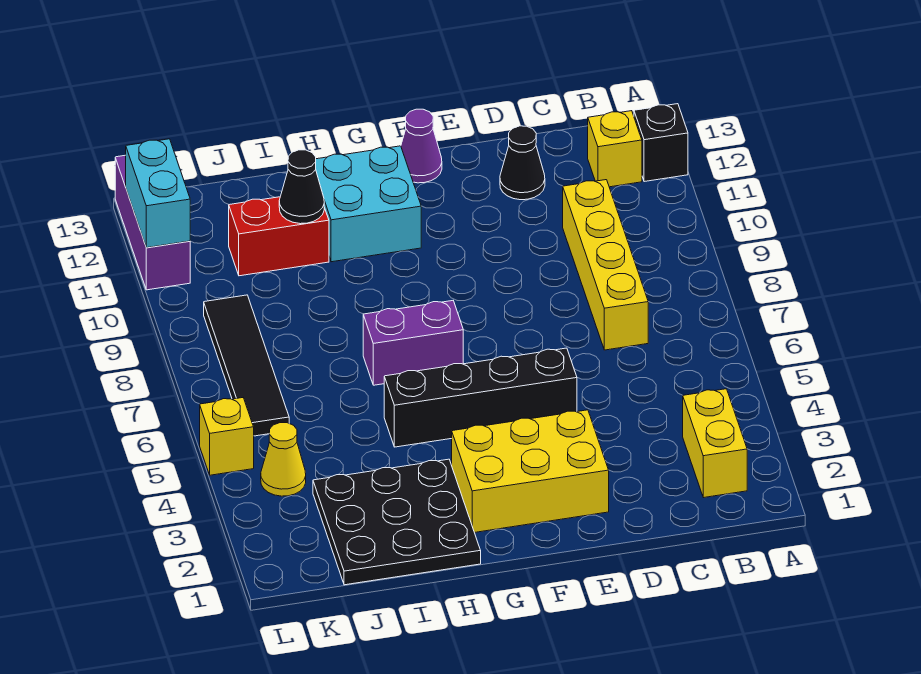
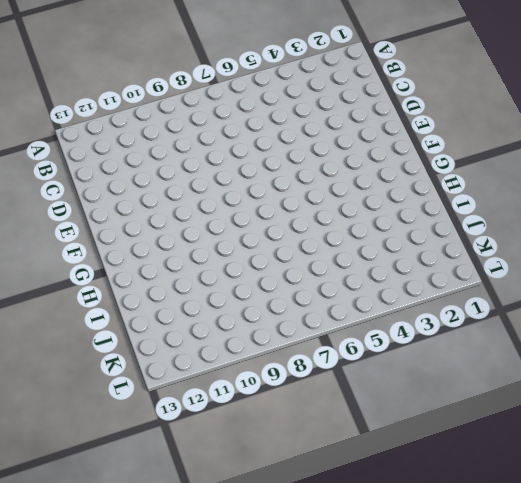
none -> black 1x1 brick [634,104,688,182]
none -> yellow 1x2 brick [683,389,747,498]
none -> yellow 1x1 brick [588,111,642,187]

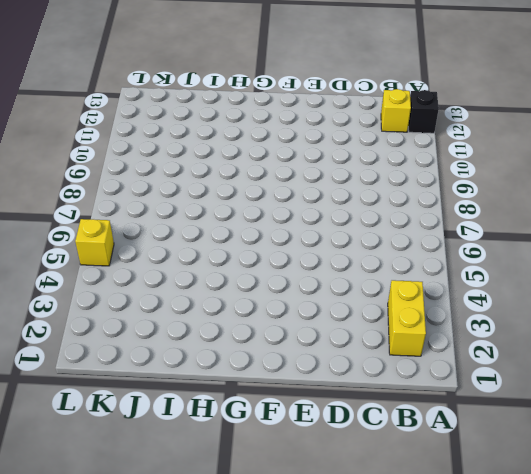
none -> yellow 1x4 brick [563,180,648,350]
none -> black 1x1 cone [500,126,545,200]
none -> yellow 2x3 brick [452,410,609,532]

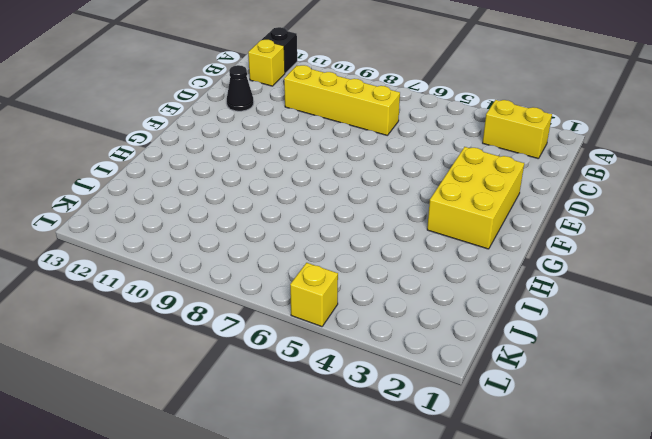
none -> black 1x4 brick [384,348,577,447]
none -> purple 1x1 cone [401,109,442,183]
none -> purple 1x2 brick [363,301,463,385]

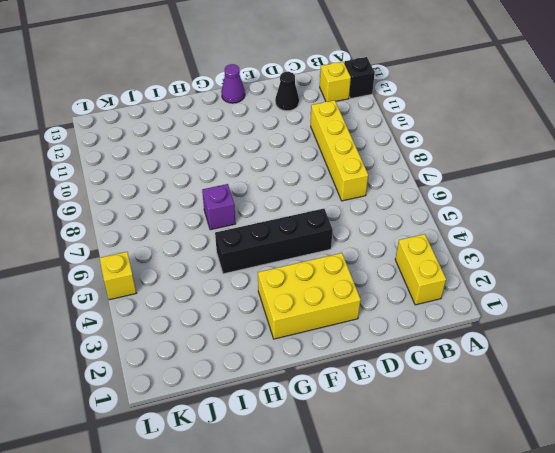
purple 1x1 brick [202,184,236,230] -> purple 1x2 brick [363,301,463,385]
none -> cyan 2x2 brick [316,146,421,262]
none -> black 3x3 plate [313,459,481,585]
none -> red 1x2 brick [229,197,329,276]

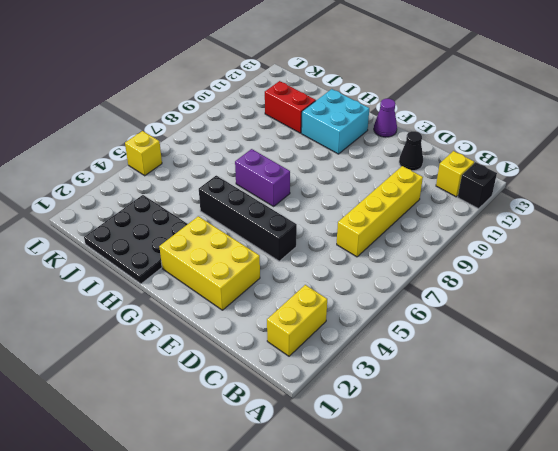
none -> yellow 1x1 cone [261,423,306,496]
none -> black 1x4 tile [204,295,289,436]
none -> purple 1x3 brick [115,155,190,290]

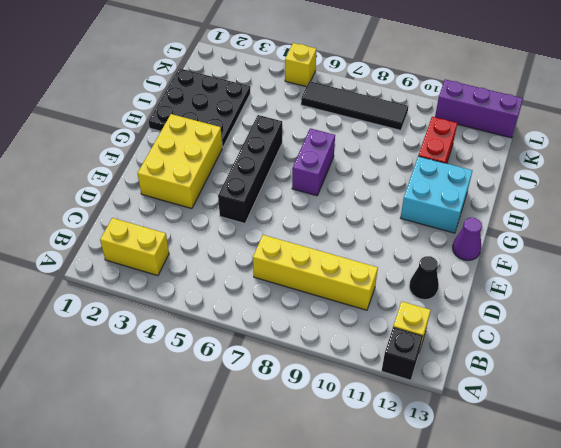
none -> yellow 1x1 cone [261,423,306,496]
none -> black 1x1 cone [279,150,324,224]
none -> cyan 1x2 brick [126,139,190,248]

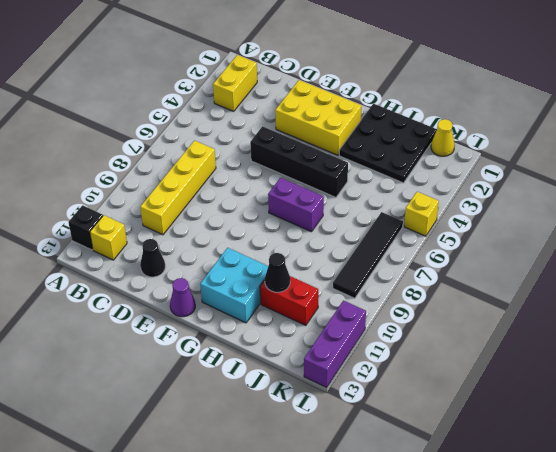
yellow 1x1 cone [431,119,455,156] -> yellow 1x1 cone moved to [261,423,306,496]
none -> cyan 1x2 brick [126,139,190,248]

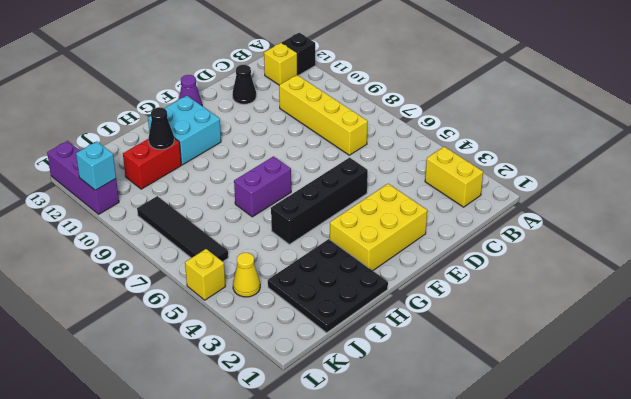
cyan 1x1 brick [76,142,116,190] -> cyan 1x2 brick [126,139,190,248]

